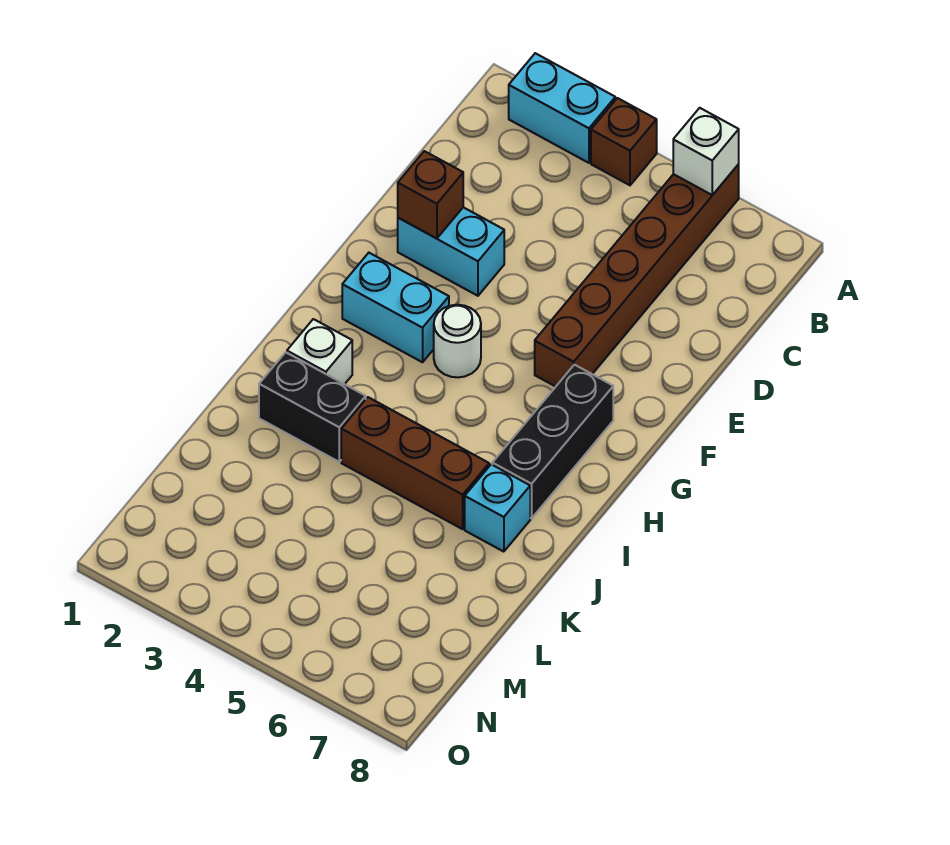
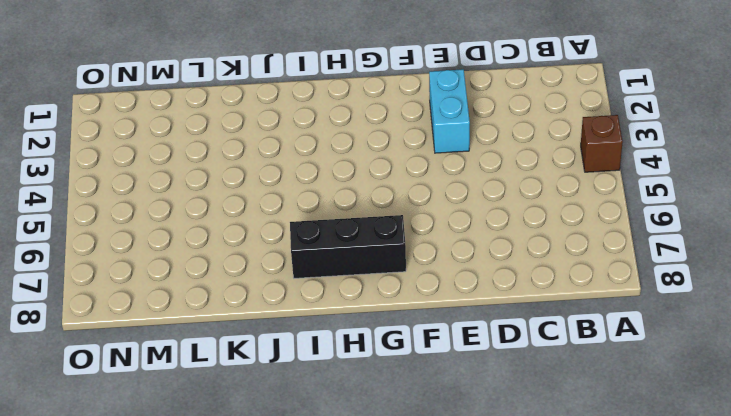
none -> cyan 1x2 brick [509,53,615,163]
none -> brown 1x6 brick [535,164,739,387]
none -> cyan 1x2 brick [342,253,449,362]

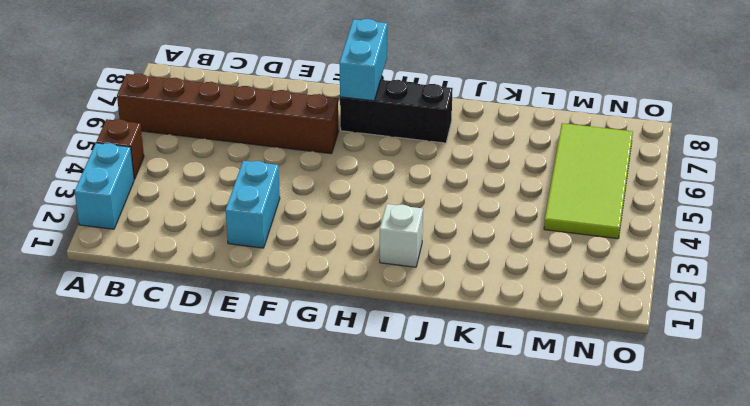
cyan 1x2 brick [340,19,387,101] -> cyan 1x2 brick moved to [342,253,449,362]
lime 2x4 tile [544,123,633,239] -> none
none -> white 1x1 round brick [434,305,481,377]
none -> black 1x2 brick [259,352,366,462]
none -> brown 1x3 brick [341,397,489,529]

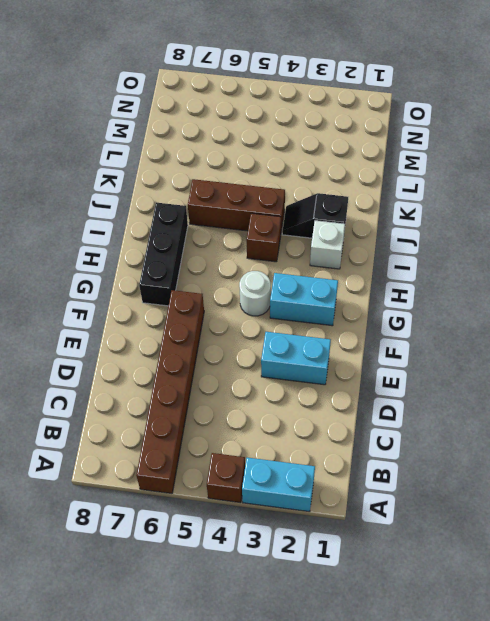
brown 1x1 brick [247,213,281,262] -> brown 1x1 brick moved to [398,151,463,239]
black 1x2 slope [282,193,348,238] -> black 1x2 brick [259,352,366,462]
none -> cyan 1x1 brick [465,464,530,552]
none -> white 1x1 brick [673,108,739,195]

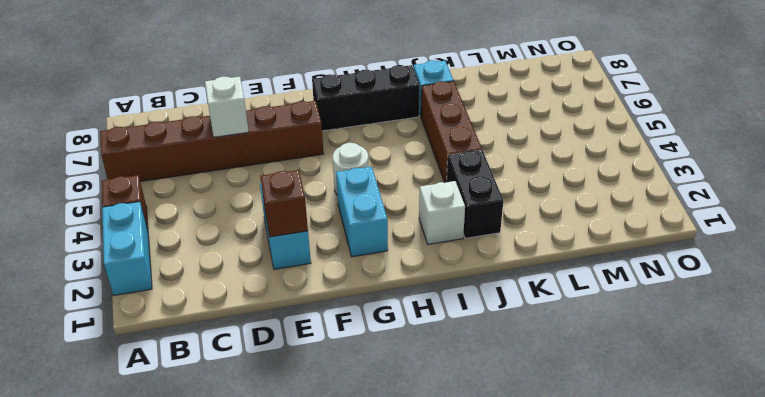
white 1x1 brick [205,77,249,137] -> white 1x1 brick moved to [673,108,739,195]

